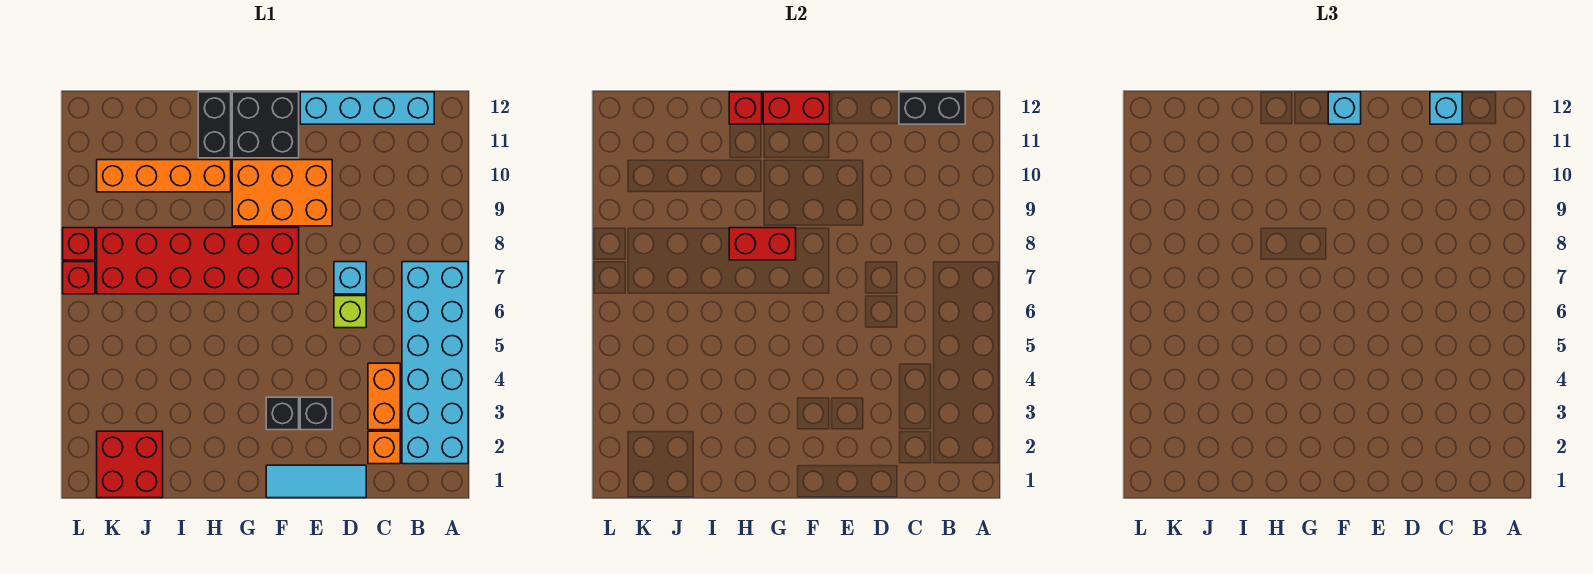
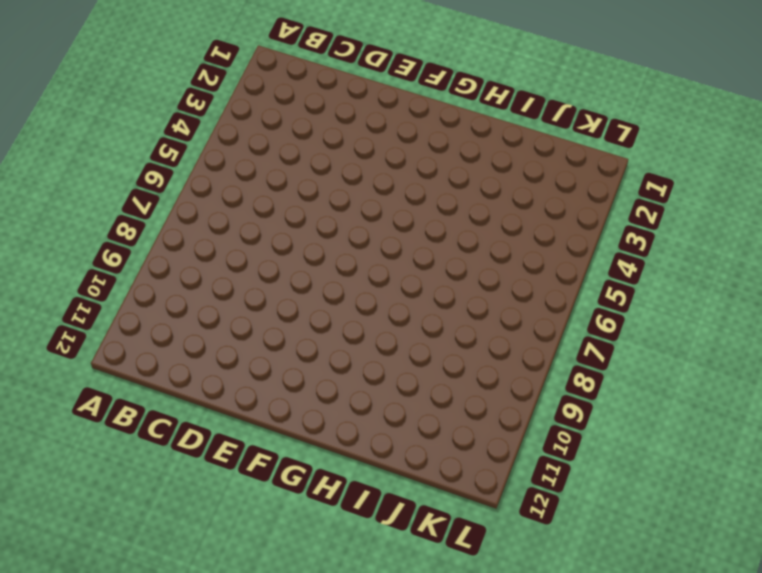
none -> cyan 2x6 brick [402,262,468,464]
none -> cyan 1x4 brick [300,92,434,124]
none -> orange 1x1 brick [368,431,400,464]

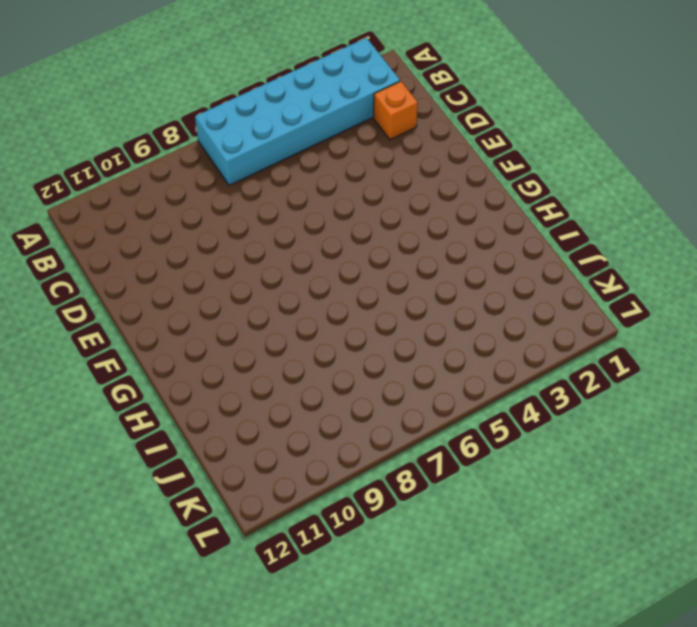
none -> cyan 1x4 brick [300,92,434,124]
none -> orange 1x2 brick [368,363,400,430]
none -> cyan 1x3 tile [266,465,366,498]

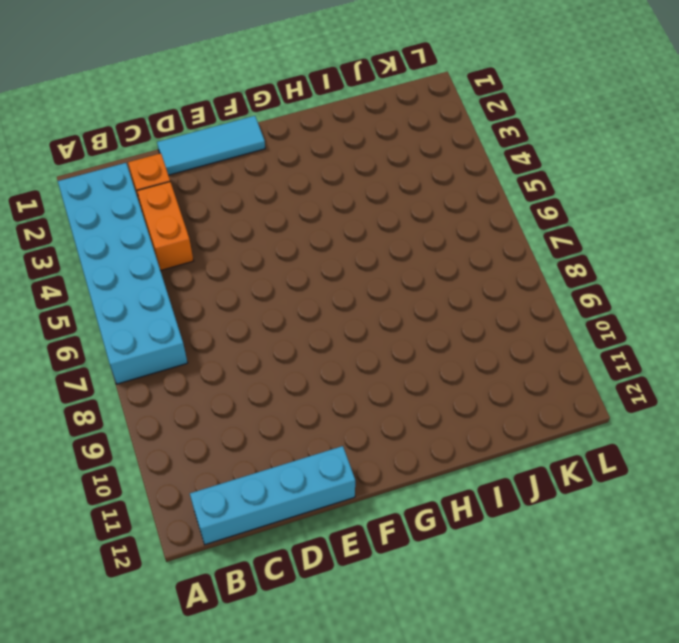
none -> lime 1x1 brick [334,296,366,328]
none -> cyan 1x1 brick [334,262,366,294]
none -> black 1x1 brick [300,397,332,430]

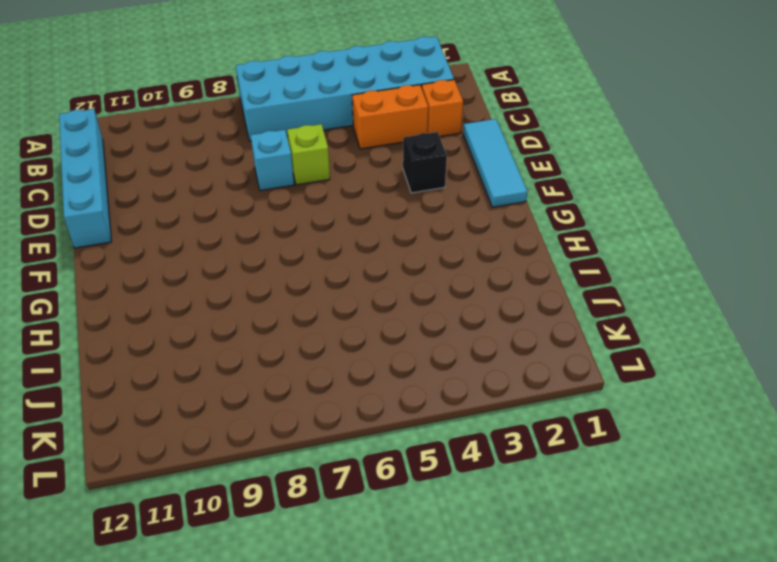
none -> orange 2x3 brick [232,160,332,226]
none -> black 1x1 brick [266,397,299,430]
none -> red 2x6 brick [97,228,299,294]

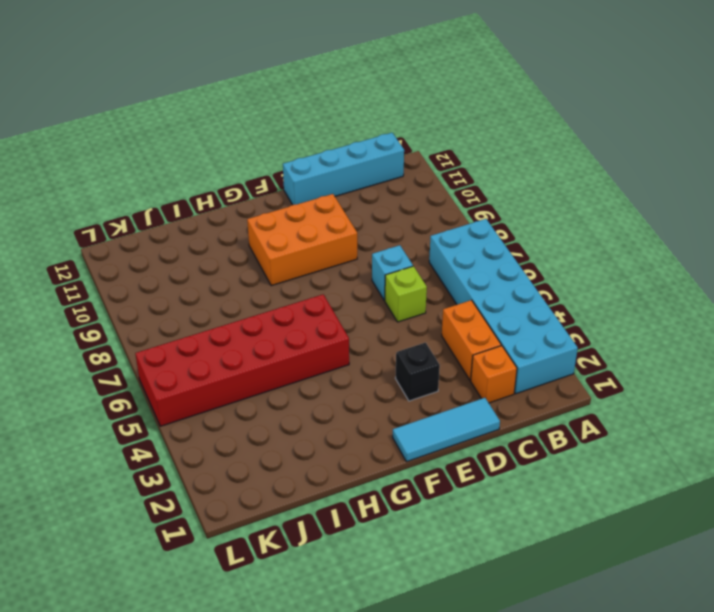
red 2x6 brick [135,294,349,426] -> red 2x6 brick moved to [97,228,299,294]
none -> black 1x1 brick [266,397,299,430]
none -> black 2x2 brick [232,92,299,158]
none -> orange 1x4 brick [97,160,231,192]

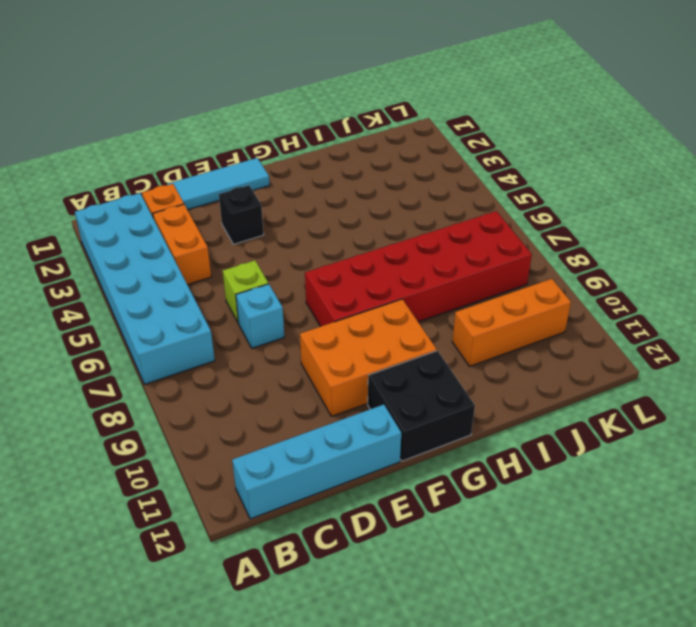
orange 1x3 brick [452,279,571,366] -> orange 1x4 brick [97,160,231,192]
none -> black 1x1 brick [266,397,299,430]
none -> black 1x2 brick [198,92,231,158]
none -> red 2x2 brick [97,431,163,498]

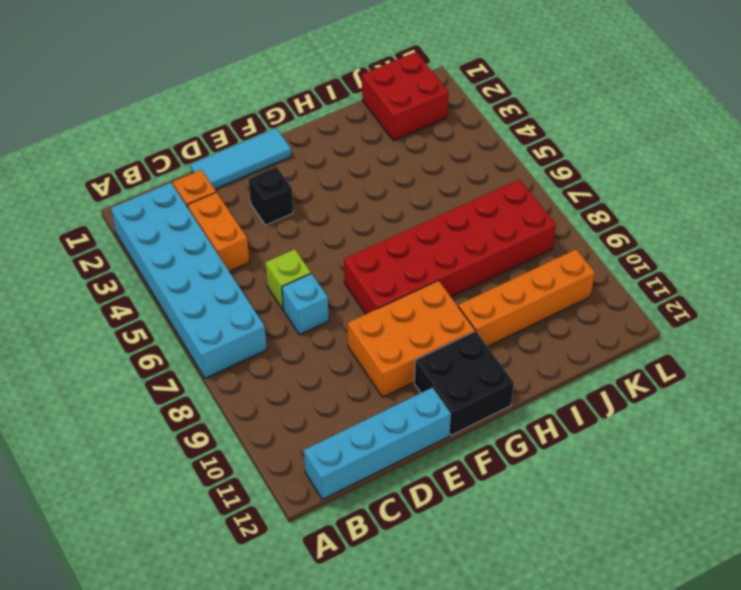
none -> black 1x1 brick [266,397,299,430]
none -> black 1x2 brick [198,92,231,158]
none -> red 1x1 brick [63,262,95,294]

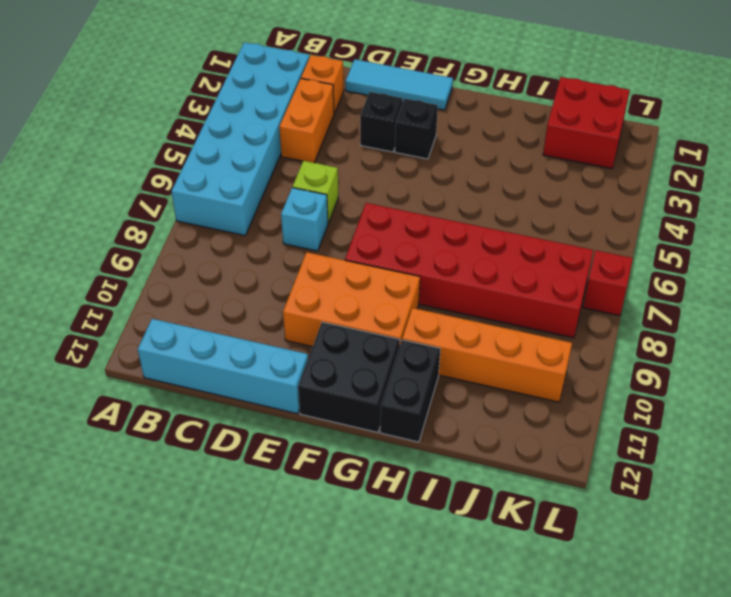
none -> red 1x1 brick [63,228,95,260]
none -> black 1x2 brick [899,92,965,124]
none -> red 1x2 brick [763,92,830,124]

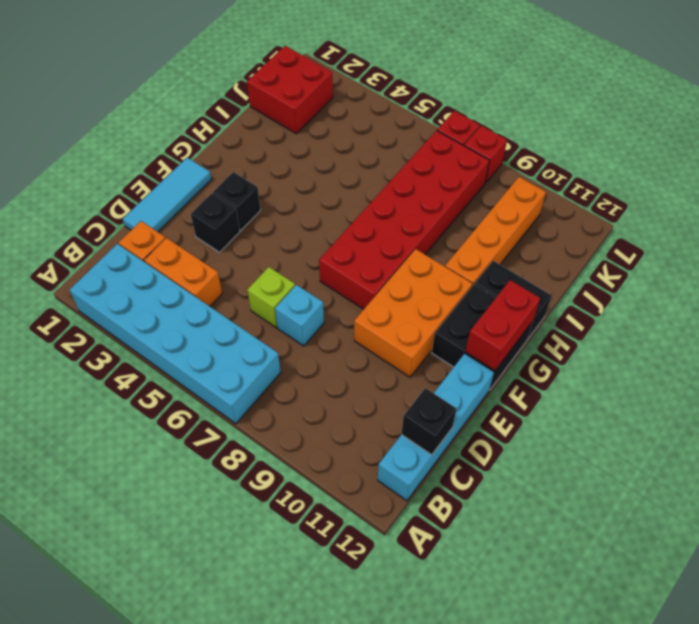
black 1x1 brick [401,388,457,455] -> black 1x2 brick [899,92,965,124]
none -> red 1x2 brick [729,228,796,260]
none -> red 1x1 brick [729,92,762,124]
none -> cyan 1x1 brick [1430,92,1462,124]

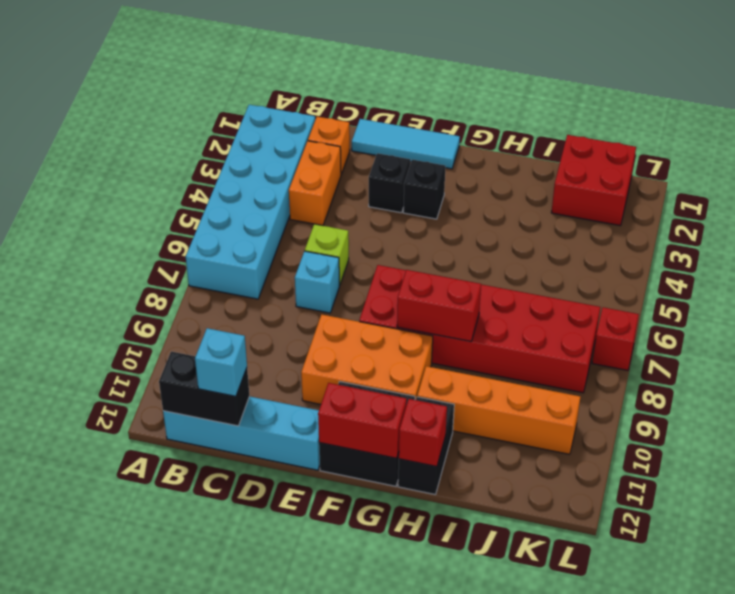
none -> red 1x1 brick [63,228,95,260]
none -> cyan 1x1 brick [1328,92,1361,124]

